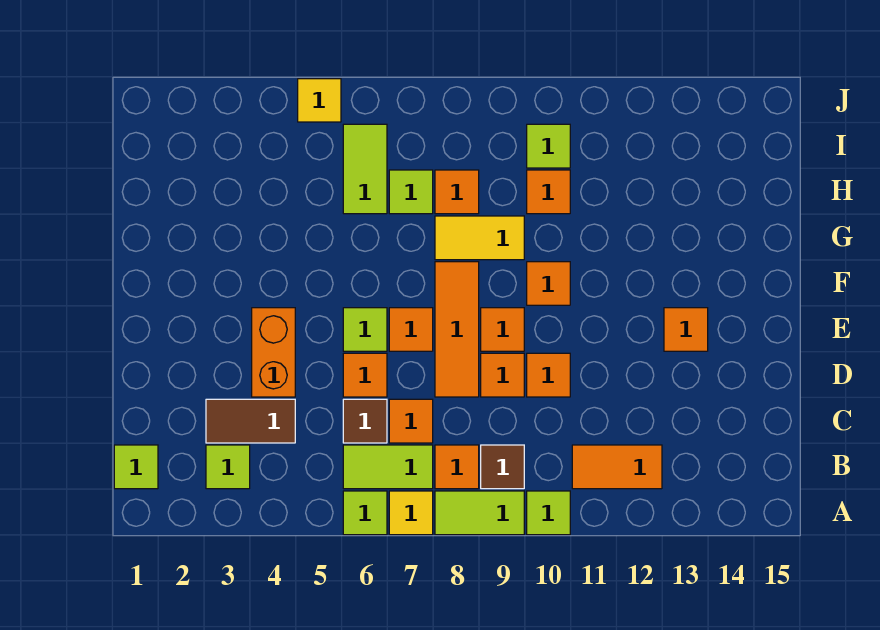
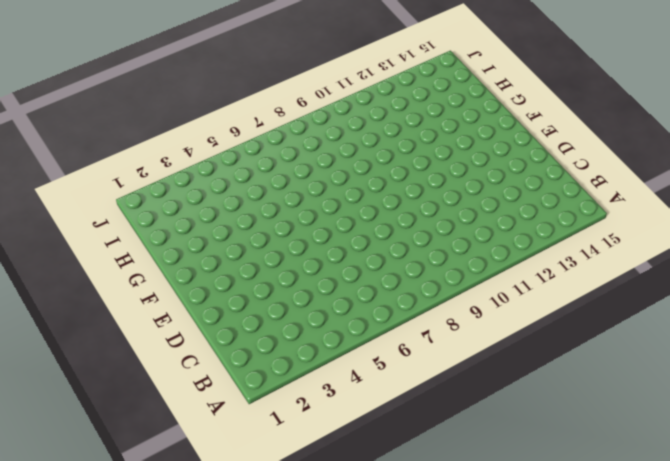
none -> lime 1x1 tile [343,491,387,535]
none -> yellow 1x1 tile [389,491,433,535]
none -> lime 1x2 tile [435,491,524,535]
none -> lime 1x1 tile [527,491,570,535]

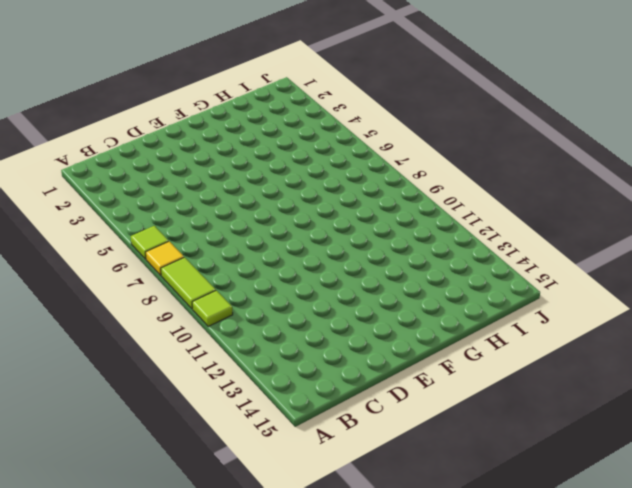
none -> lime 1x1 tile [114,445,158,489]
none -> lime 1x1 tile [206,445,250,489]
none -> lime 1x2 tile [343,445,433,489]
none -> orange 1x1 tile [435,445,479,489]

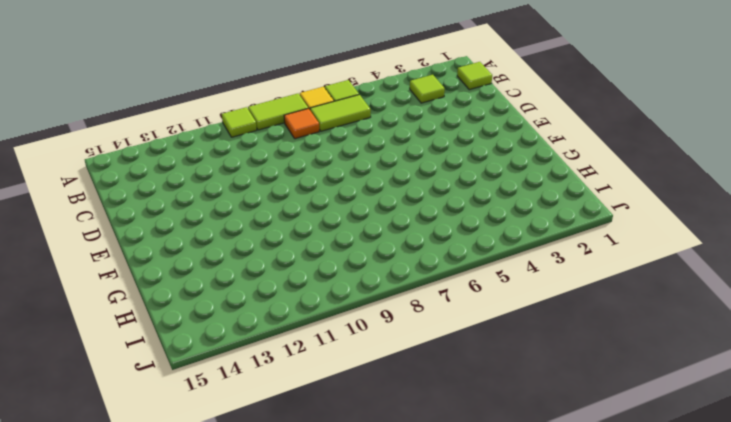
none -> brown 1x1 tile [481,445,524,489]
none -> orange 1x2 tile [572,445,662,489]
none -> brown 1x2 tile [206,399,295,443]
none -> brown 1x1 tile [343,399,387,443]

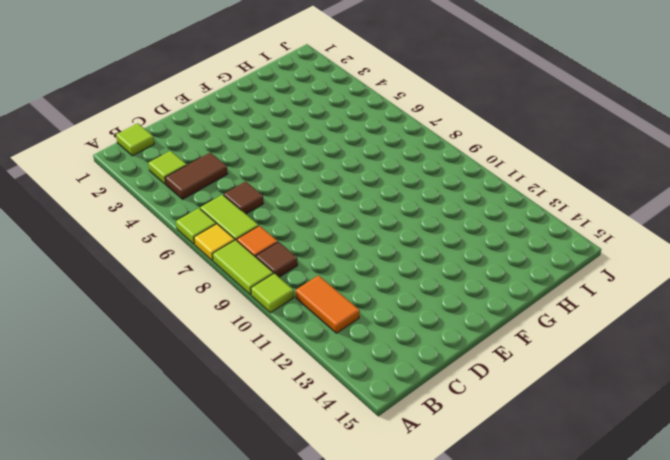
brown 1x2 tile [165,153,228,199] -> brown 1x2 tile turned to [206,399,295,443]
none -> orange 1x1 tile [389,399,433,443]
none -> orange 1x2 brick [252,308,295,397]
none -> orange 1x1 tile [343,353,387,397]
none -> orange 1x3 tile [435,262,479,397]

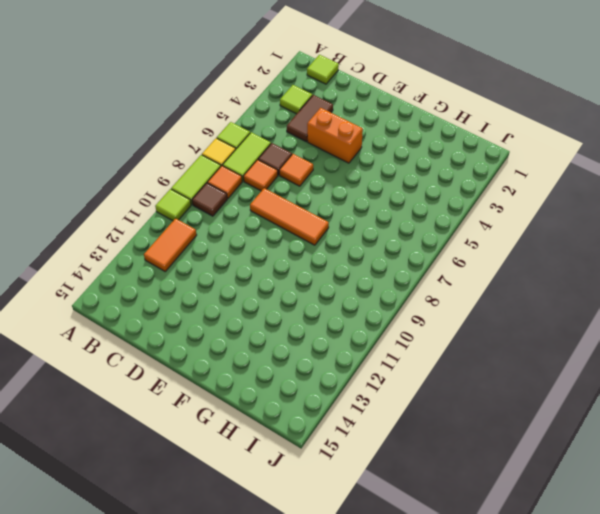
none -> orange 1x1 tile [481,353,524,397]
none -> orange 1x1 tile [527,353,570,397]
none -> lime 1x1 tile [343,308,387,351]
none -> orange 1x1 tile [389,308,433,351]

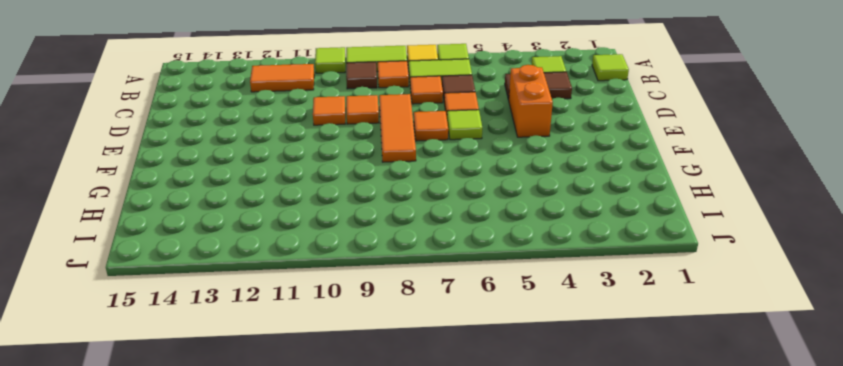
none -> orange 1x1 tile [481,308,524,351]
none -> orange 1x1 tile [664,308,708,351]
none -> orange 1x1 tile [527,262,570,305]
none -> yellow 1x2 tile [435,216,524,260]

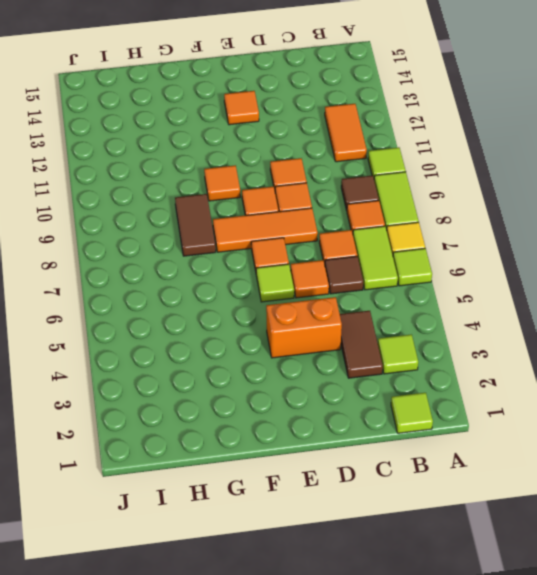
brown 1x2 tile [175,194,216,256] -> yellow 1x2 tile [435,216,524,260]
none -> lime 1x2 tile [343,124,387,214]
none -> lime 1x1 tile [389,170,433,214]
none -> orange 1x1 tile [435,170,479,214]
none -> orange 1x1 tile [527,170,570,214]

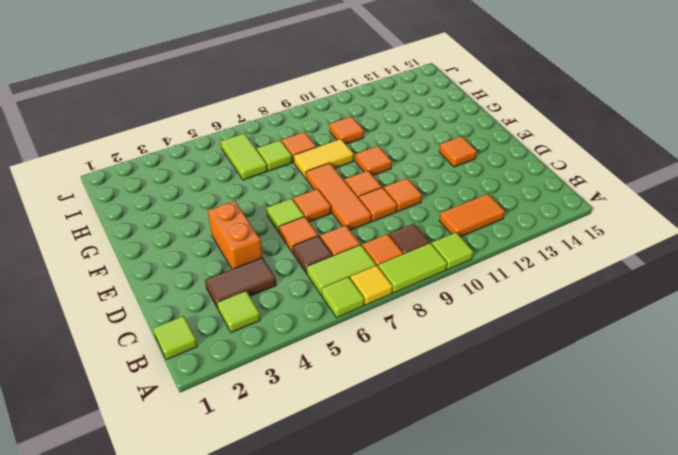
none -> lime 1x1 tile [527,124,570,168]
none -> yellow 1x1 tile [298,79,341,122]

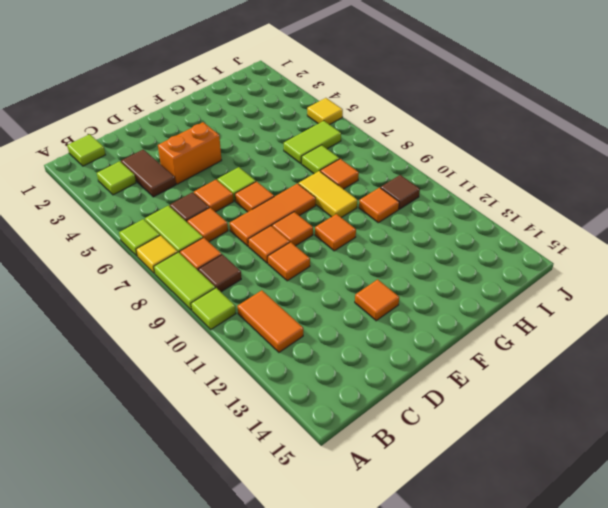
brown 1x1 tile [381,175,420,209] -> lime 1x1 tile [527,124,570,168]

